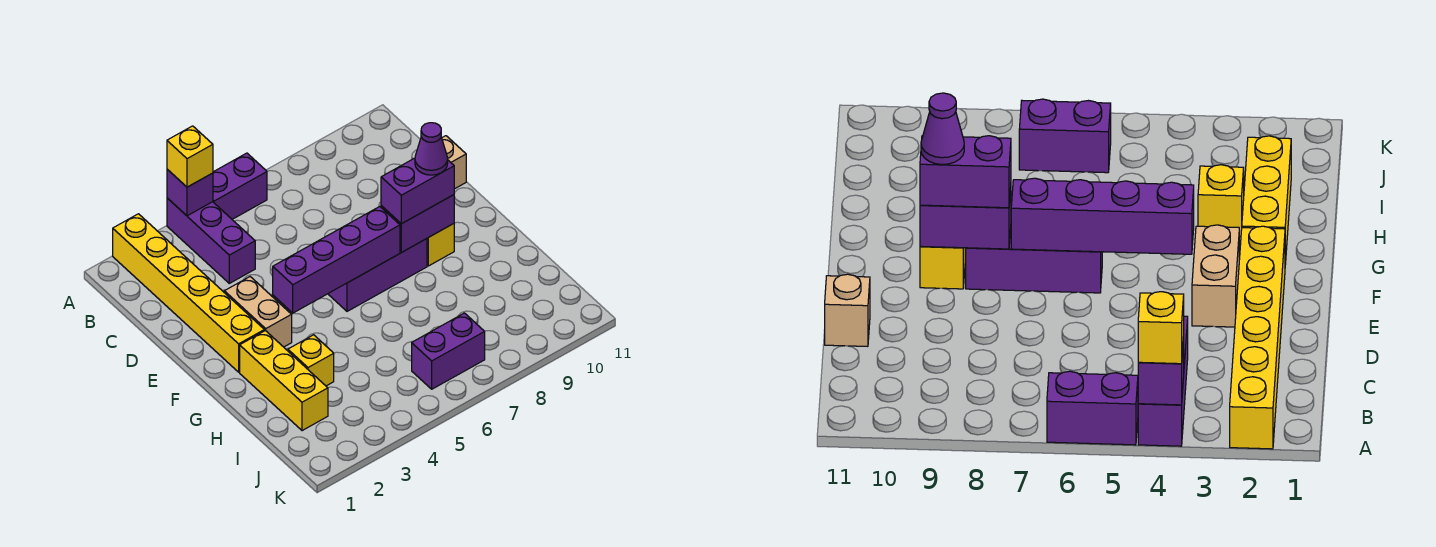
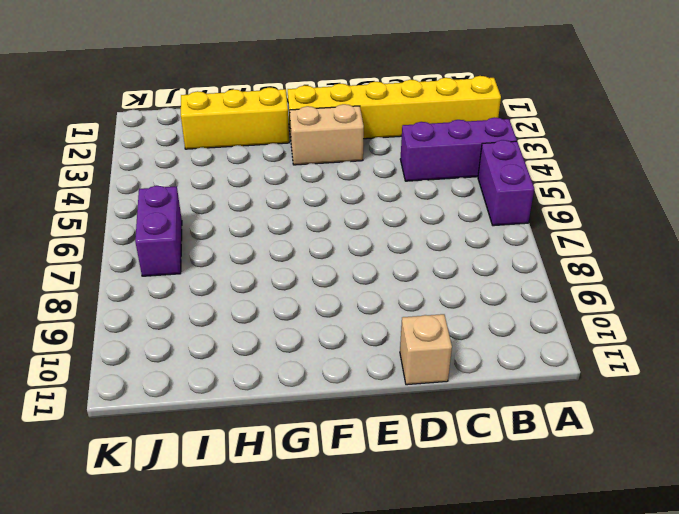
none -> purple 1x3 brick [328,239,427,311]
none -> yellow 1x1 brick [427,224,454,266]
none -> yellow 1x1 brick [288,335,334,386]

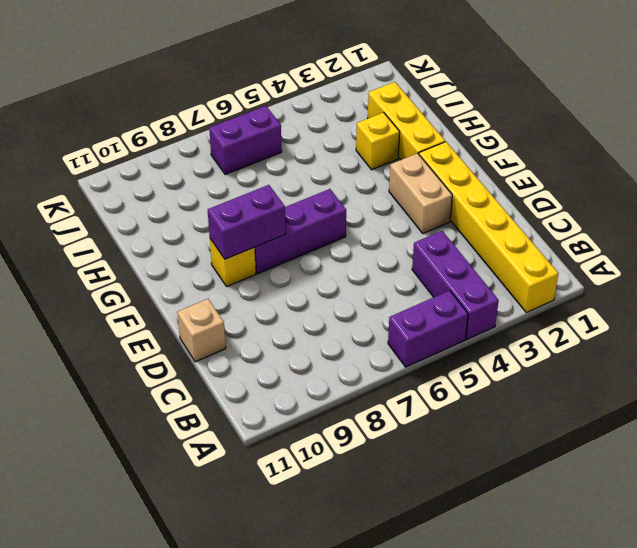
none -> purple 1x1 brick [167,169,213,216]
none -> purple 1x4 brick [273,207,400,313]
none -> yellow 1x1 brick [167,126,213,187]

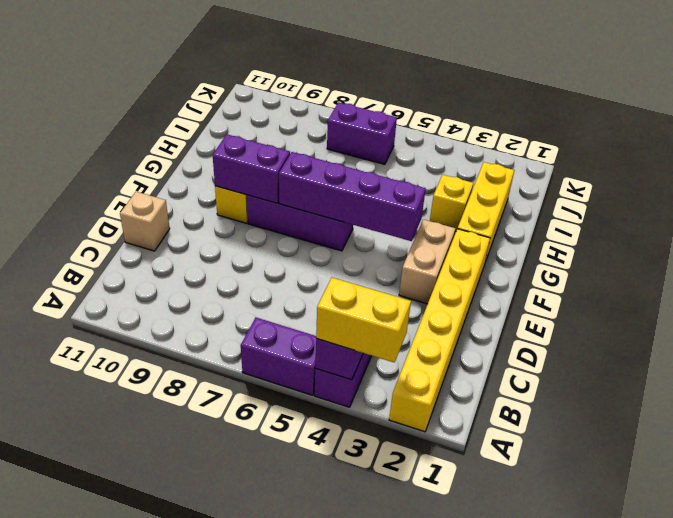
yellow 1x2 brick [316,278,411,362] -> yellow 1x1 brick [167,126,213,187]
none -> purple 1x2 brick [381,158,454,224]
none -> purple 1x1 cone [415,123,448,175]

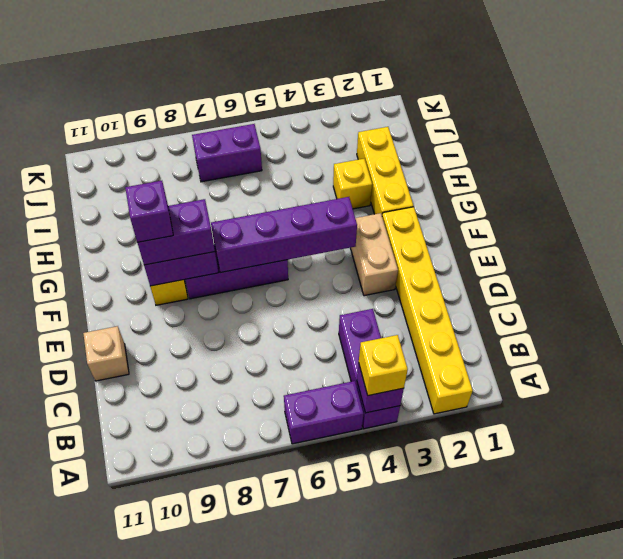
purple 1x1 brick [125,181,173,242] -> purple 1x1 cone [415,123,448,175]

